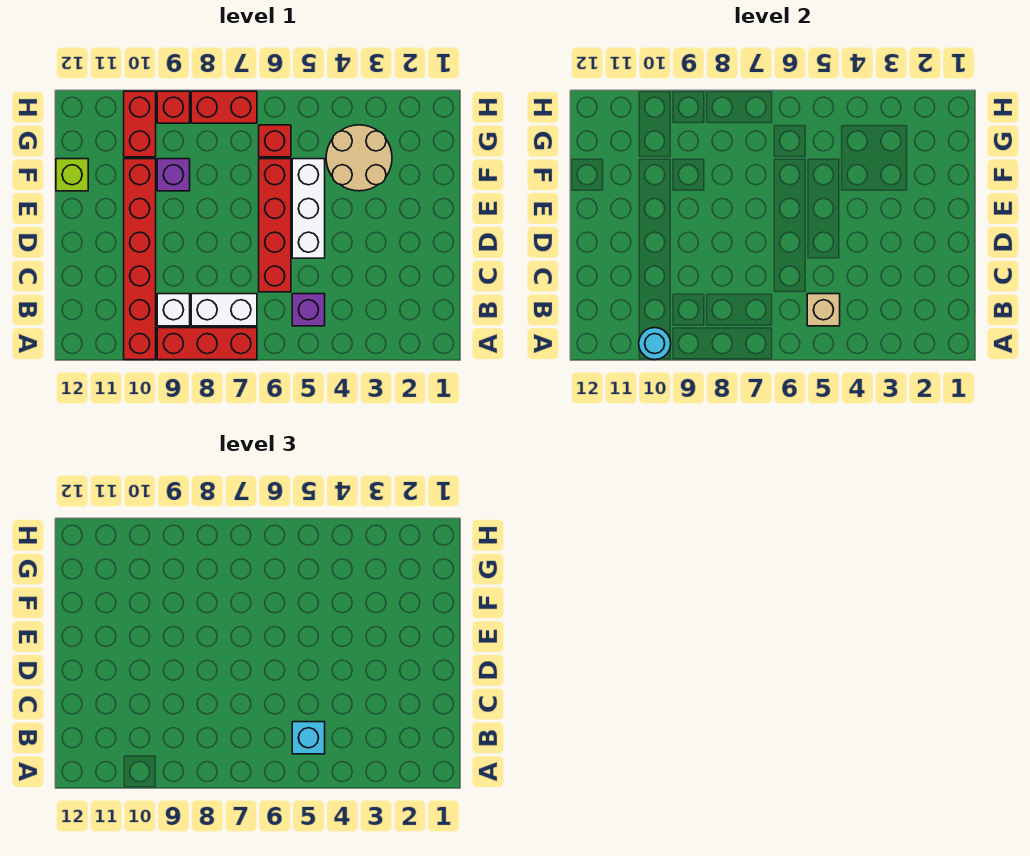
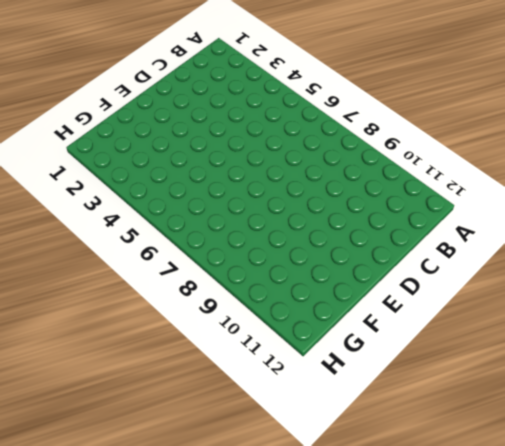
none -> red 1x3 brick [157,328,257,360]
none -> red 1x6 brick [124,159,156,360]
none -> purple 1x1 brick [292,294,325,326]

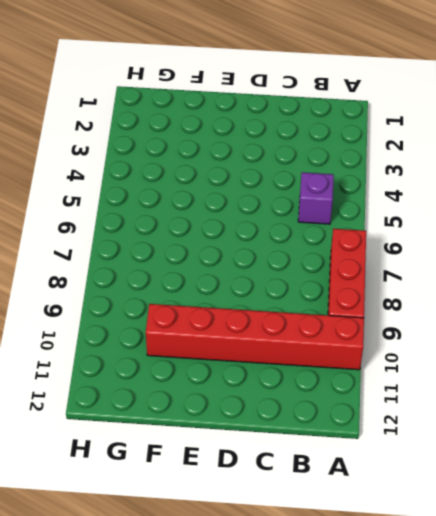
none -> white 1x2 brick [191,294,257,326]
none -> white 1x1 brick [157,294,190,326]
none -> red 1x4 brick [259,159,291,292]

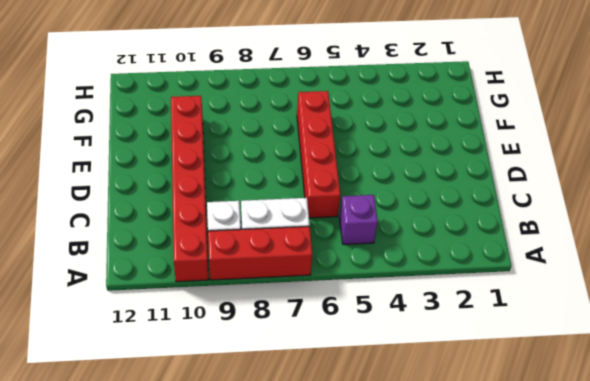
none -> white 1x3 brick [292,159,325,258]
none -> tan 2x2 round brick [326,125,392,191]
none -> purple 1x1 brick [157,159,190,191]

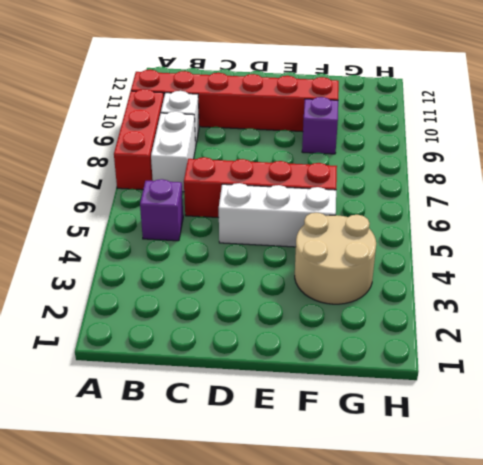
none -> lime 1x1 brick [56,159,88,191]
none -> red 1x1 brick [259,125,291,157]
none -> red 1x2 brick [124,91,156,157]

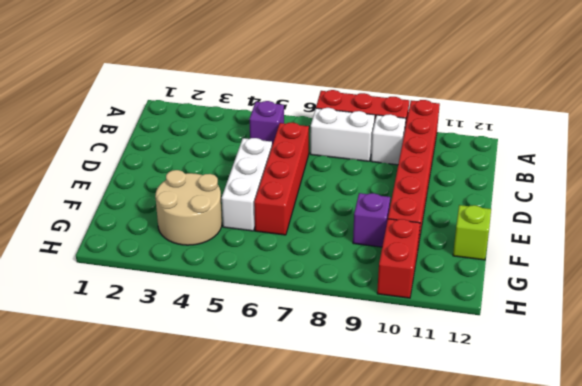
none -> red 1x1 brick [259,125,291,157]
none -> red 1x2 brick [191,91,257,123]
none -> red 1x1 brick [157,91,190,123]

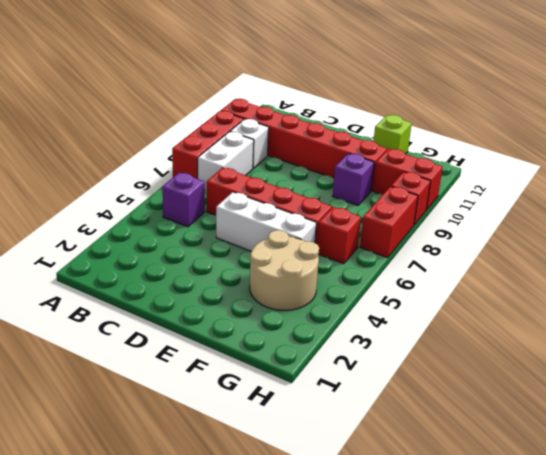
none -> cyan 1x1 round brick [639,328,671,360]
none -> tan 1x1 brick [807,294,840,326]
none -> cyan 1x1 brick [292,722,325,754]

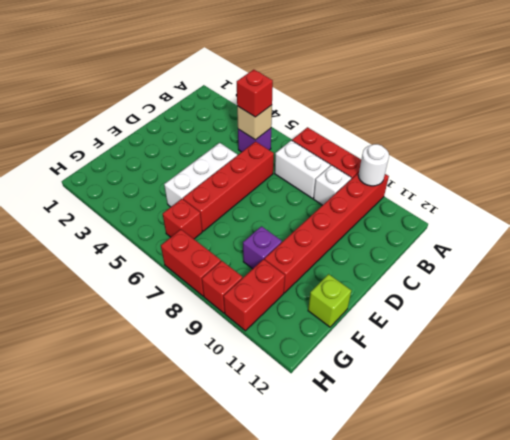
white 1x1 round brick [358,144,389,186] -> cyan 1x1 round brick [639,328,671,360]
red 1x1 brick [237,70,273,117] -> cyan 1x1 brick [292,722,325,754]
none -> tan 2x2 round brick [326,125,392,191]

